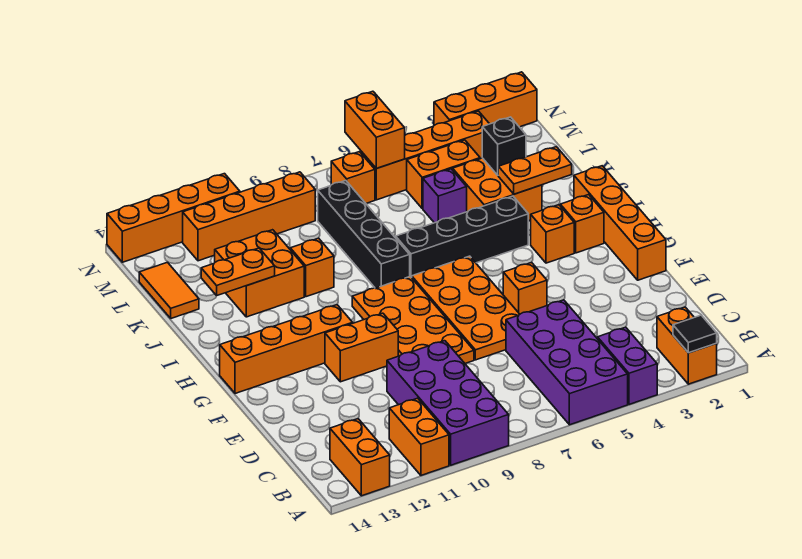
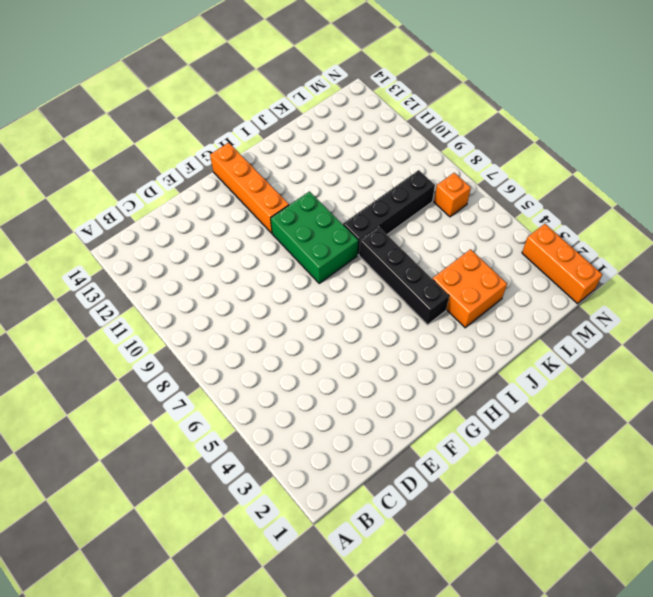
green 2x3 brick [271,192,358,283] -> orange 2x4 plate [352,277,474,363]
none -> orange 1x2 brick [657,307,717,384]
none -> purple 1x2 brick [598,327,657,404]
none -> purple 2x4 brick [506,300,628,425]
none -> purple 2x4 brick [387,341,509,465]

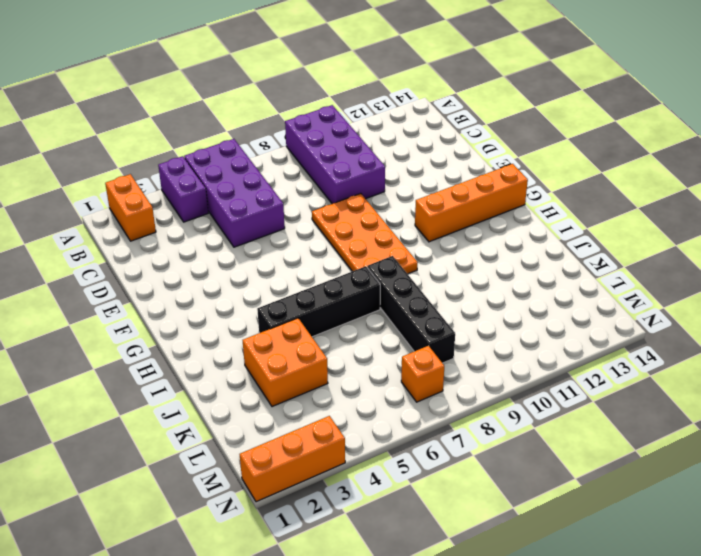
none -> orange 1x2 brick [389,398,449,475]
none -> orange 1x2 brick [330,419,390,496]
none -> orange 2x4 plate [412,256,520,360]
none -> orange 1x4 brick [574,166,666,280]

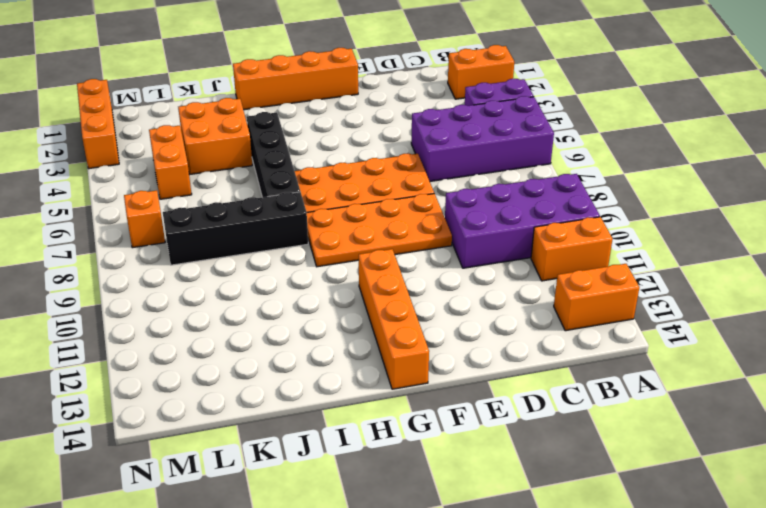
none -> orange 1x1 brick [503,262,547,314]
none -> orange 1x2 brick [325,313,398,382]
none -> orange 1x1 brick [560,195,604,253]
none -> orange 1x1 brick [531,205,574,263]

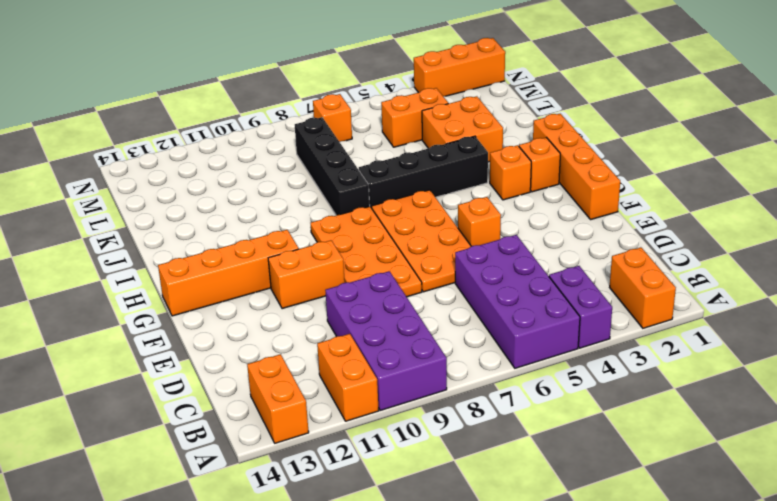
none -> orange 1x1 brick [290,238,334,297]
none -> orange 2x2 brick [215,230,304,317]
none -> purple 1x1 brick [423,169,467,223]
none -> orange 1x2 tile [139,262,199,318]

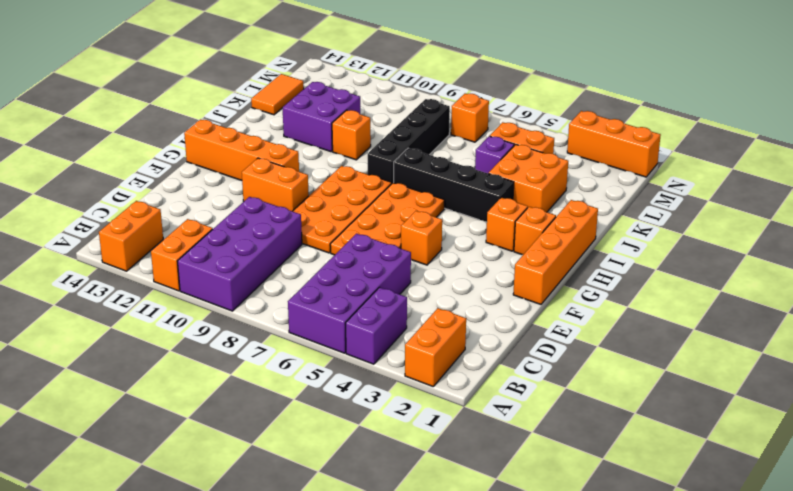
purple 2x2 brick [283,82,360,152] -> orange 2x2 brick [215,230,304,317]
none -> orange 1x4 brick [361,111,489,200]
none -> orange 1x4 brick [183,172,315,261]
none -> orange 1x4 brick [107,174,240,262]
none -> black 1x1 tile [673,315,717,353]

